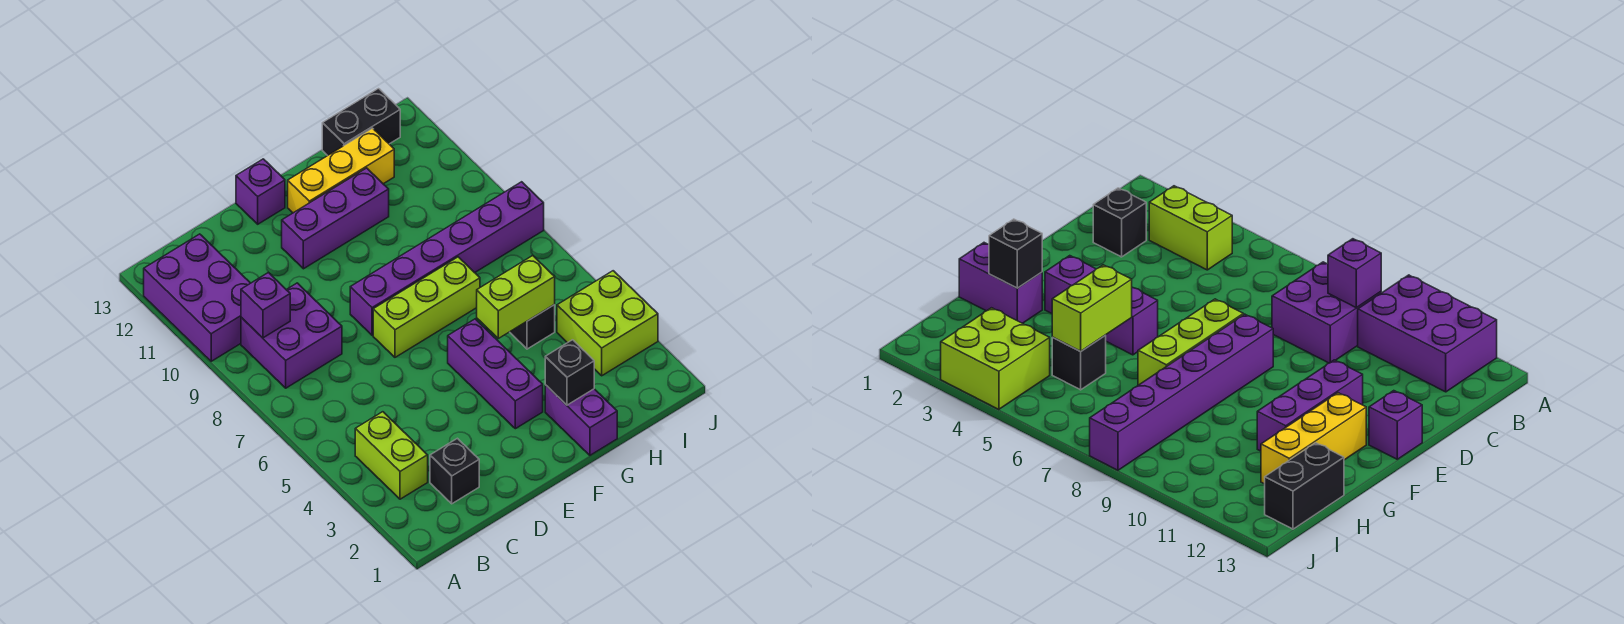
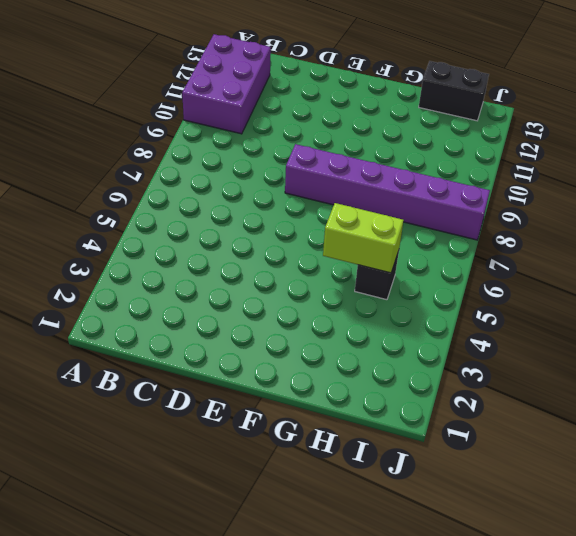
none -> lime 1x2 brick [355,412,428,499]
none -> purple 2x2 brick [241,283,342,388]
none -> black 1x1 brick [430,438,479,504]

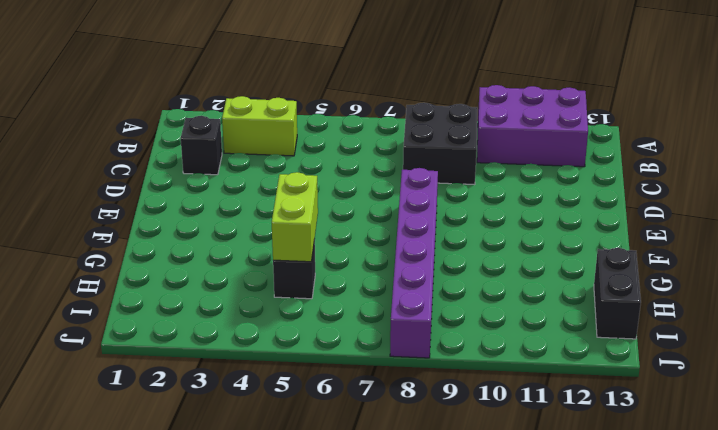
black 2x2 brick [403,103,477,185] -> purple 2x2 brick [241,283,342,388]
none -> lime 1x3 brick [373,257,480,357]
none -> purple 1x3 brick [282,168,389,269]
none -> purple 1x1 brick [236,159,285,224]

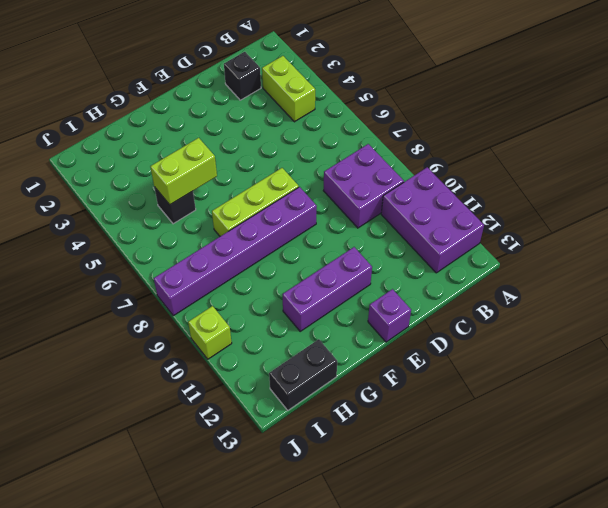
lime 1x1 brick [188,306,232,359] -> none
none -> purple 1x3 brick [448,319,543,429]
none -> yellow 1x3 brick [288,128,394,213]
none -> purple 1x2 brick [545,385,617,455]

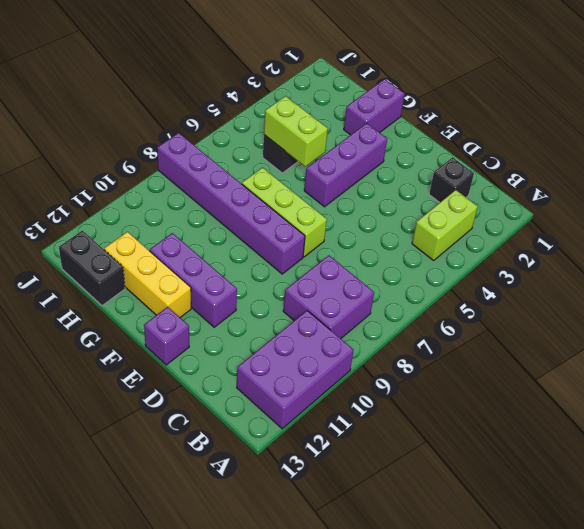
none -> lime 2x2 brick [557,271,658,376]
none -> purple 1x1 brick [241,272,290,338]
none -> black 1x1 brick [545,340,594,405]

